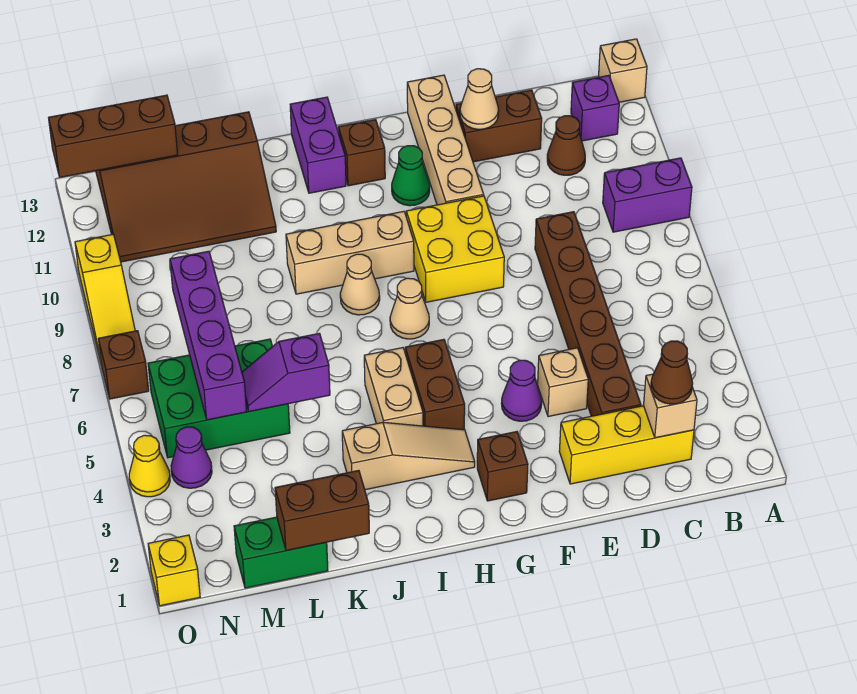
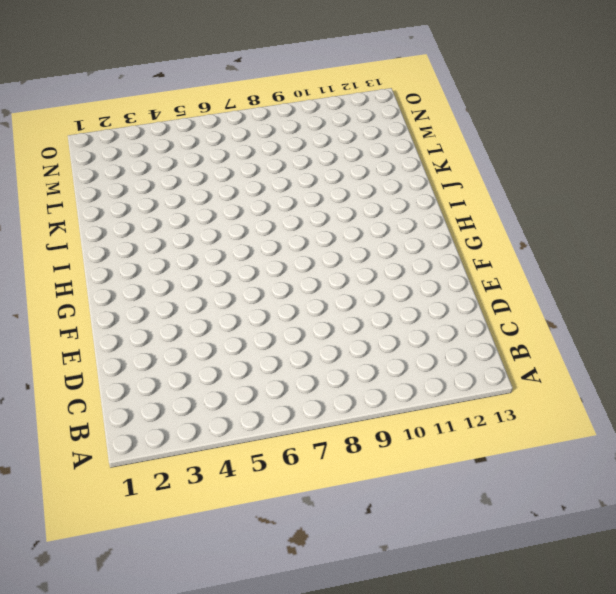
none -> purple 1x2 brick [603,158,692,232]
none -> tan 1x1 brick [599,39,647,102]
none -> purple 1x1 brick [571,75,619,141]
none -> yellow 1x3 brick [559,406,694,484]

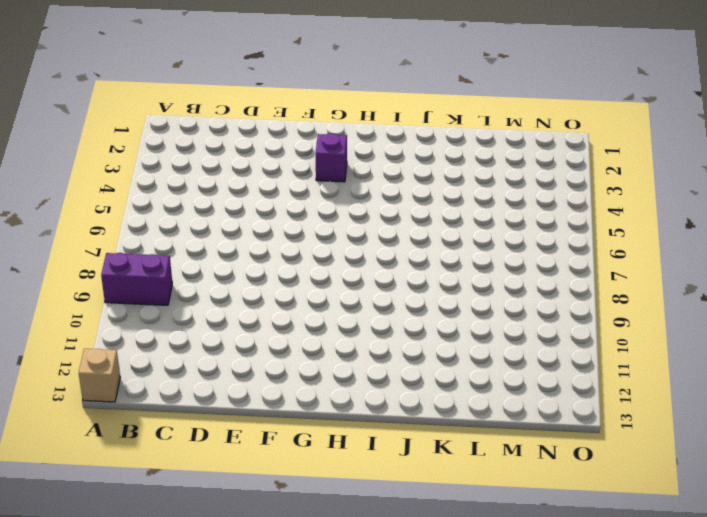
purple 1x1 brick [316,133,347,182] -> purple 1x1 brick moved to [571,75,619,141]
none -> yellow 1x3 brick [559,406,694,484]
none -> brown 1x1 cone [547,116,585,175]
none -> brown 1x6 brick [535,212,641,416]
none -> brown 1x2 brick [456,90,542,162]

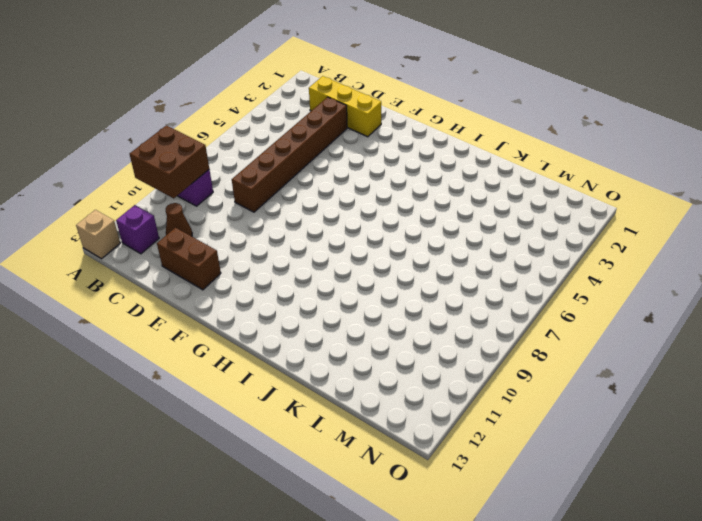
brown 2x2 brick [130,125,209,198] -> none
none -> tan 1x1 brick [538,348,588,417]
none -> purple 1x1 cone [501,360,542,421]
none -> yellow 2x2 brick [406,196,504,302]
none -> tan 1x4 brick [407,75,484,205]

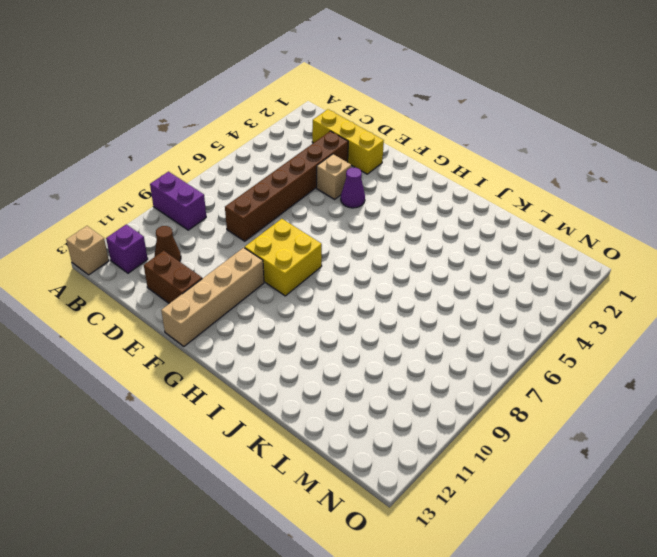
none -> brown 1x1 brick [477,432,528,501]
none -> green 1x1 cone [392,146,430,206]
none -> tan 1x3 slope [342,422,475,490]
none -> brown 1x2 brick [405,339,465,430]

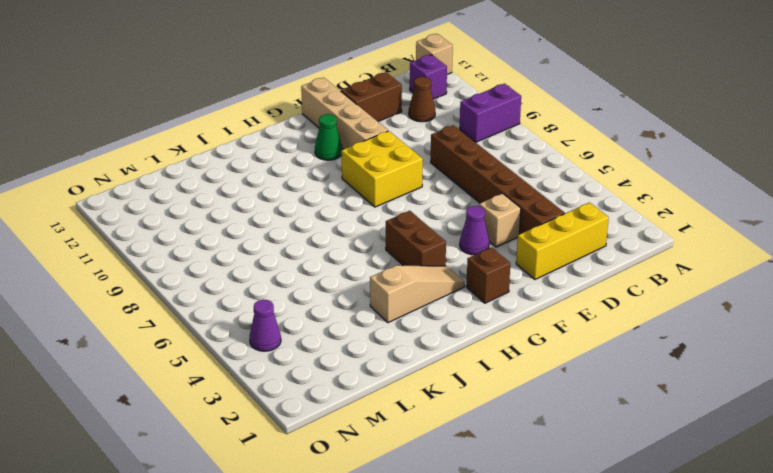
none -> tan 1x1 cone [390,278,429,339]
none -> tan 1x3 brick [286,211,414,294]
none -> brown 1x1 brick [338,120,385,186]
none -> tan 1x2 brick [364,348,423,426]

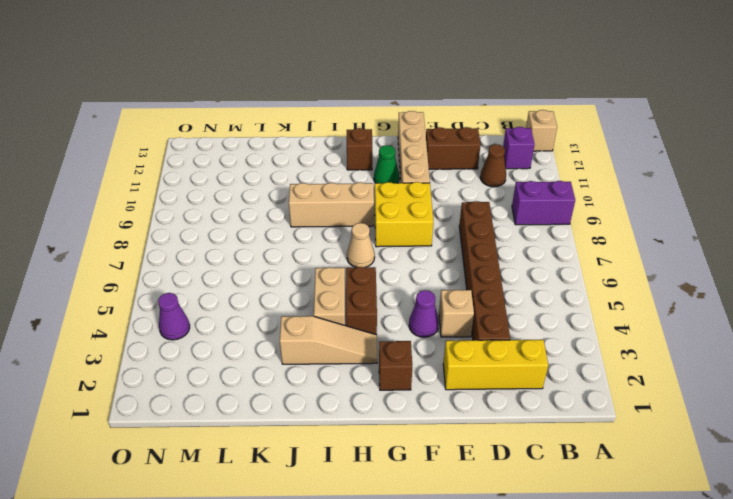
none -> tan 1x1 cone [340,254,380,315]
none -> purple 1x2 brick [290,97,346,193]
none -> brown 3x4 slope [96,112,276,262]
none -> green 1x2 brick [234,517,328,588]

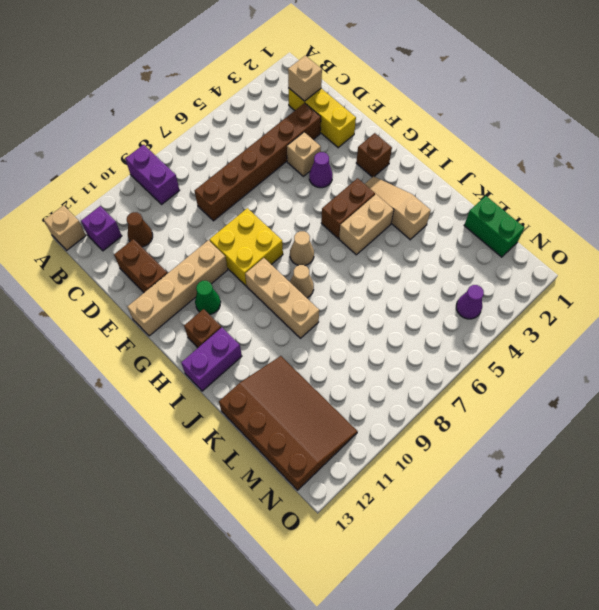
none -> green 2x3 brick [148,339,290,458]
none -> yellow 1x1 brick [148,535,200,606]
none -> yellow 1x1 cone [129,435,170,497]
none -> brown 1x1 brick [98,331,149,399]

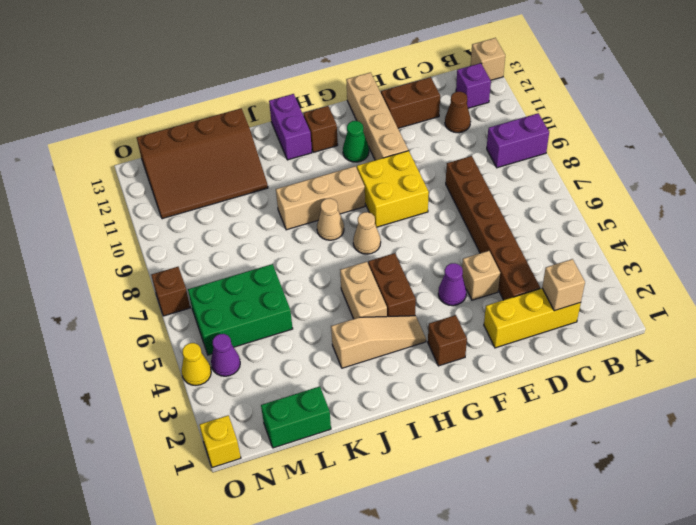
none -> yellow 1x3 slope [75,234,135,366]
none -> tan 1x1 cone [460,69,499,129]
none -> brown 1x2 brick [275,470,369,551]
none -> purple 1x2 slope [242,333,330,411]

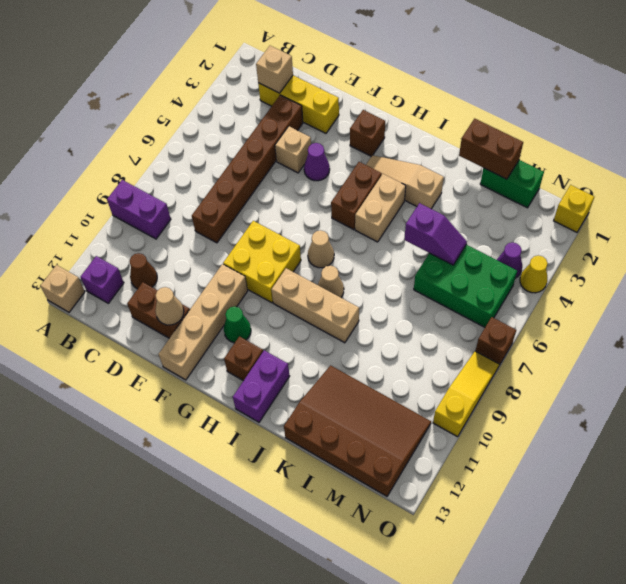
none -> purple 1x4 brick [170,251,247,420]
none -> brown 1x3 brick [49,95,178,177]
none -> brown 1x1 cone [651,341,693,404]

